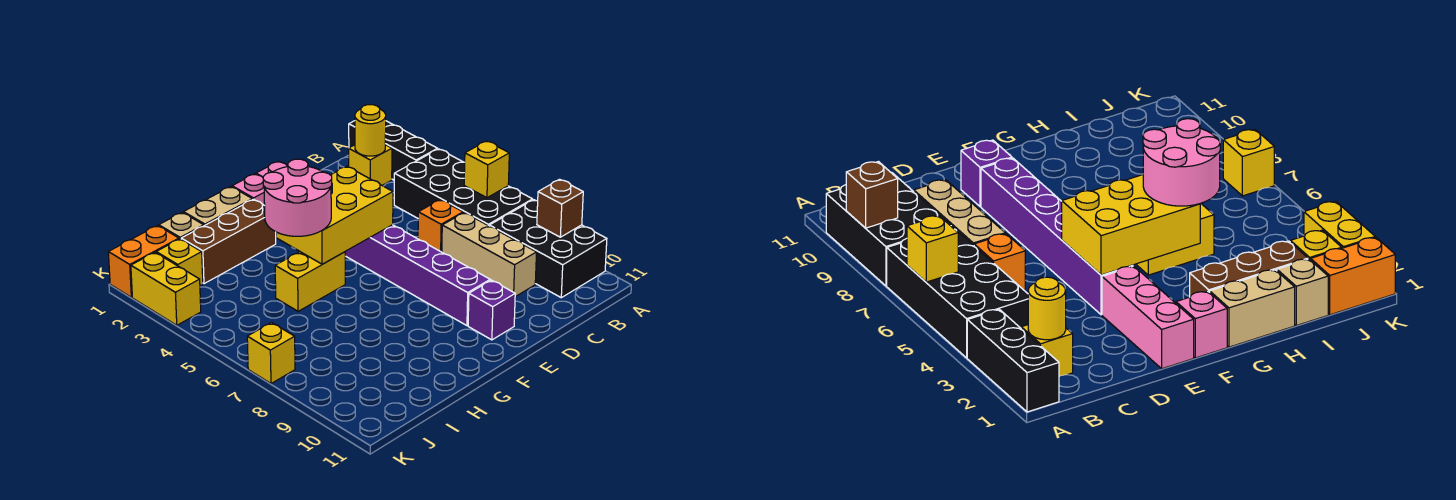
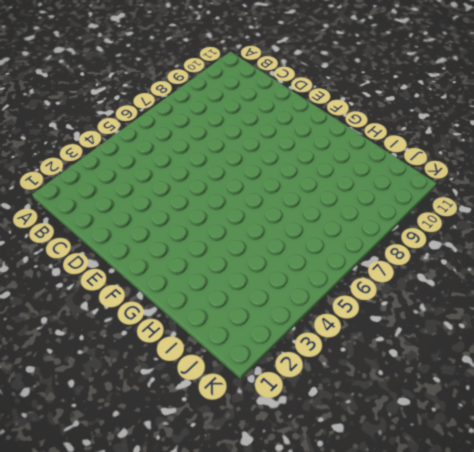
none -> black 1x3 brick [349,121,438,180]
none -> black 2x4 brick [394,149,533,226]
none -> black 2x3 brick [490,200,607,298]

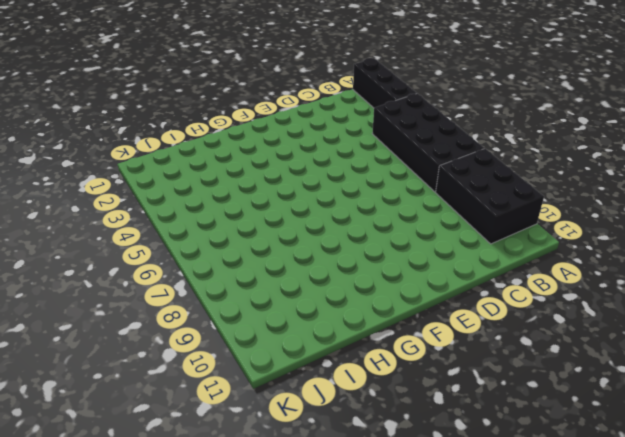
none -> yellow 1x1 brick [349,145,392,186]
none -> orange 1x1 brick [418,200,463,252]
none -> tan 1x3 brick [442,213,537,297]

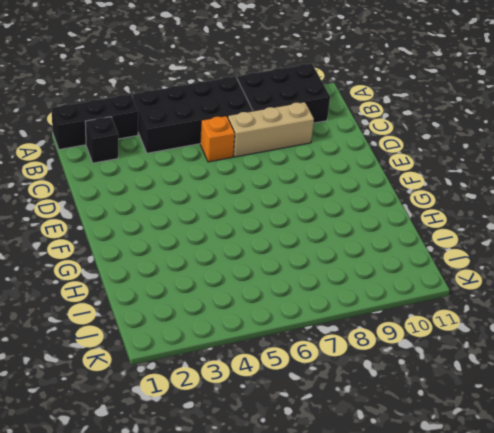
black 1x1 brick [85,117,118,163] -> yellow 1x1 brick [349,145,392,186]
none -> pink 1x3 brick [1102,266,1194,369]
none -> purple 1x6 brick [345,225,490,326]
none -> purple 1x1 brick [468,280,515,340]

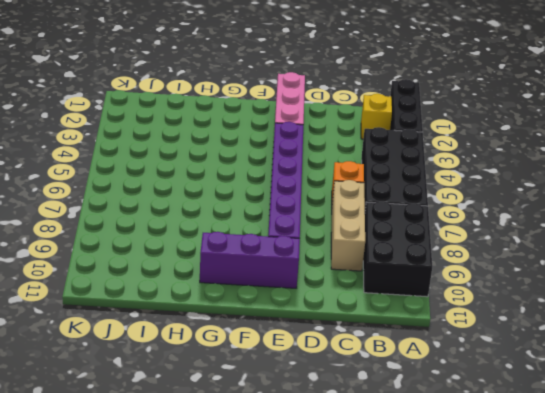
purple 1x3 brick [200,232,300,288] -> purple 1x1 brick [468,280,515,340]
none -> pink 1x1 brick [232,174,265,206]
none -> tan 1x2 brick [184,187,252,226]
none -> brown 1x3 brick [181,199,276,284]

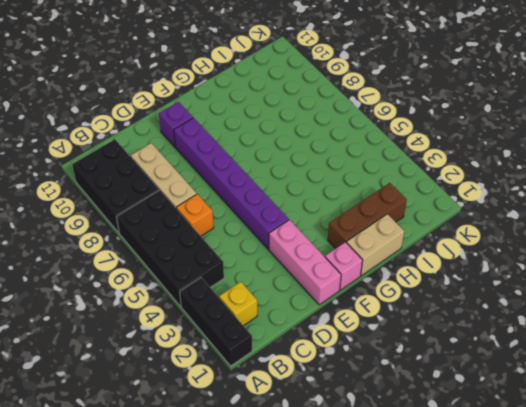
none -> yellow 1x2 brick [275,252,345,311]
none -> tan 1x1 brick [159,212,204,239]
none -> orange 1x2 brick [108,226,179,297]

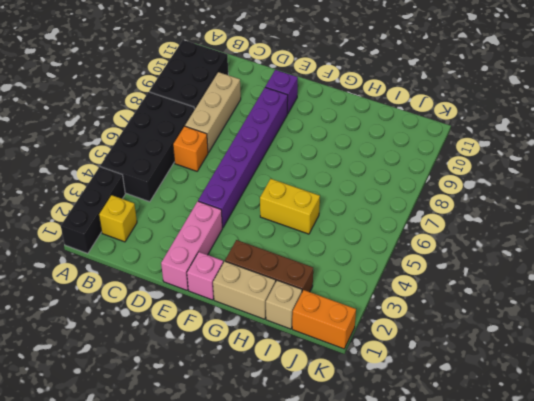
none -> yellow 1x1 brick [156,239,203,286]
none -> yellow 1x2 brick [131,252,201,325]
none -> yellow 1x1 brick [247,323,295,384]

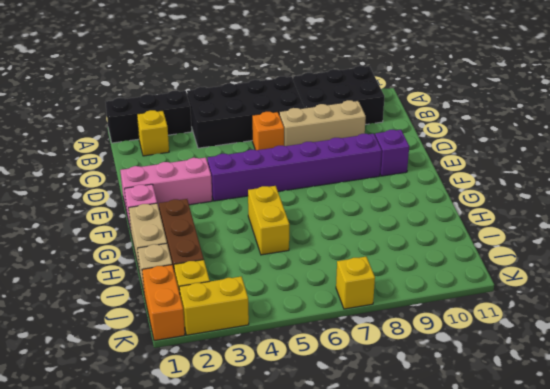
none -> yellow 1x1 brick [464,141,509,198]
none -> brown 1x1 brick [537,179,583,237]
none -> yellow 1x1 round brick [355,105,386,156]

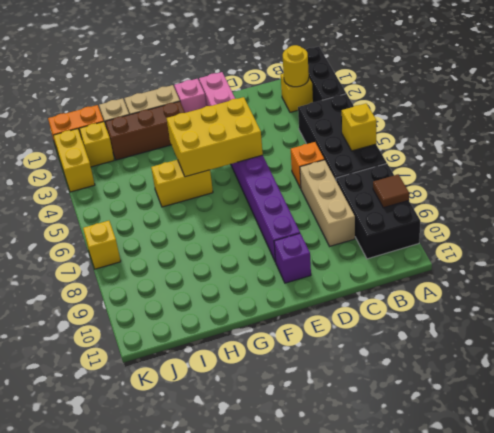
brown 1x1 tile [373,175,409,208] -> brown 1x1 brick [537,179,583,237]
none -> pink 2x2 round brick [263,159,332,236]

